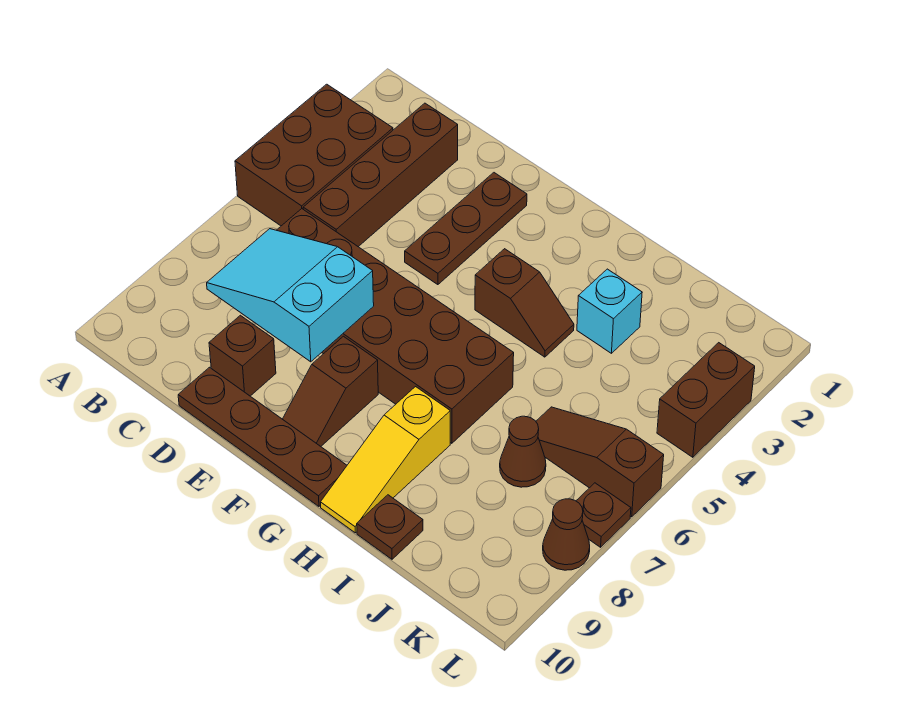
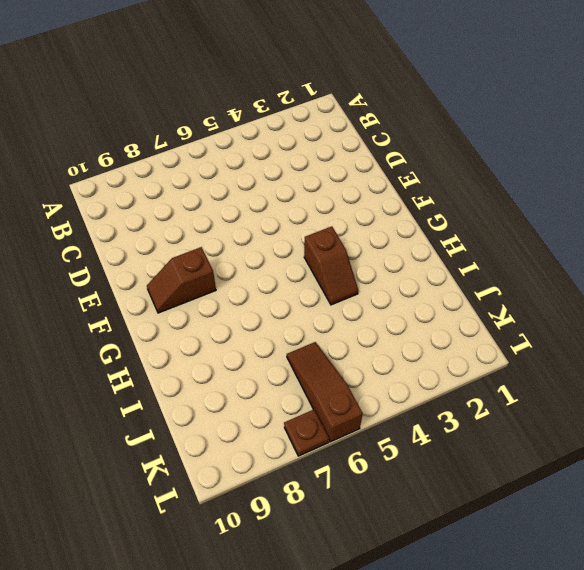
none -> brown 2x3 brick [235,84,393,226]
none -> brown 1x4 brick [303,103,458,247]
none -> brown 2x6 brick [277,209,514,443]

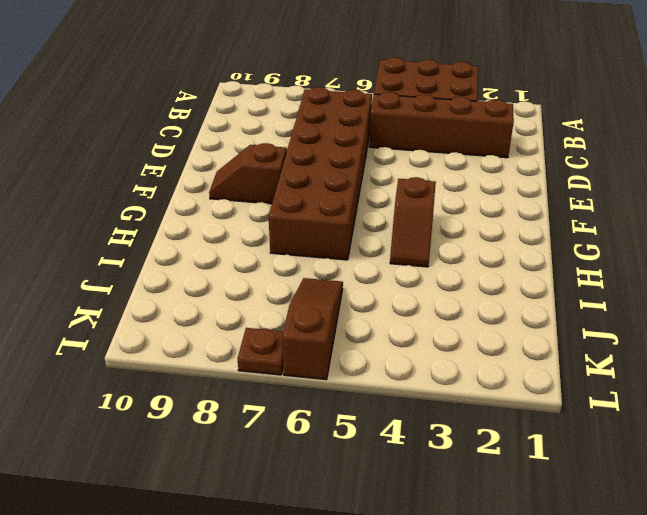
none -> brown 1x1 brick [209,315,276,396]
none -> brown 1x4 plate [178,367,347,506]
none -> brown 1x3 plate [405,173,527,285]

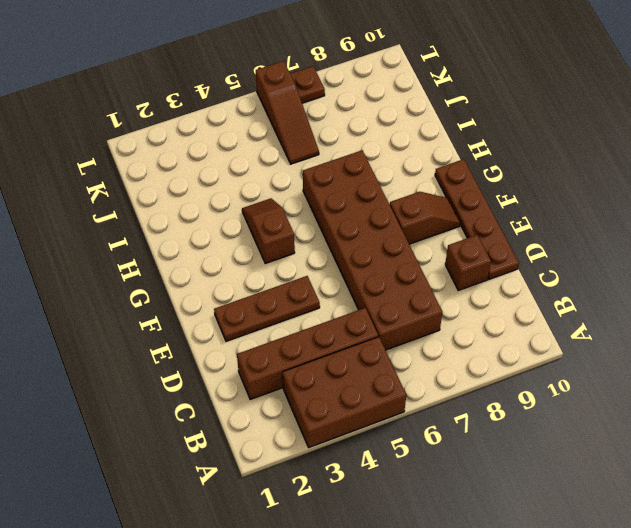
none -> yellow 1x3 slope [321,387,450,533]
none -> cyan 1x1 brick [577,269,642,353]
none -> brown 1x1 plate [357,495,423,559]

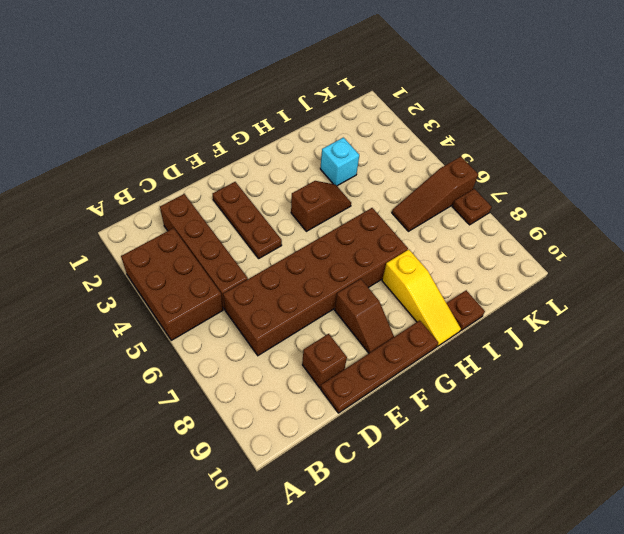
none -> brown 1x1 cone [500,416,546,487]
none -> brown 1x2 brick [657,343,755,457]
none -> brown 1x1 cone [543,499,590,570]

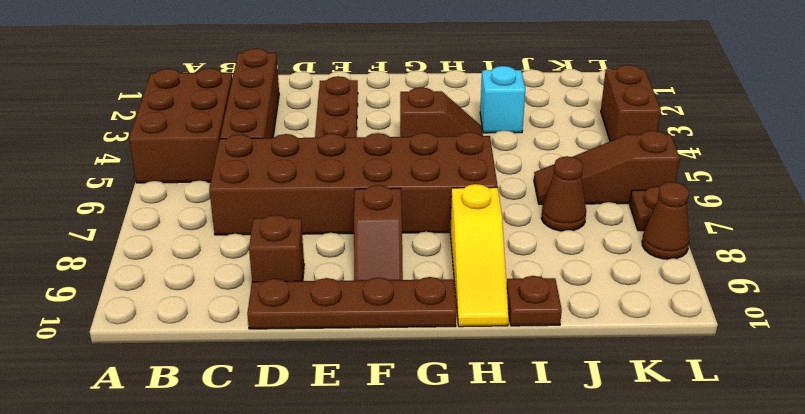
none -> cyan 2x3 slope [207,229,374,362]

